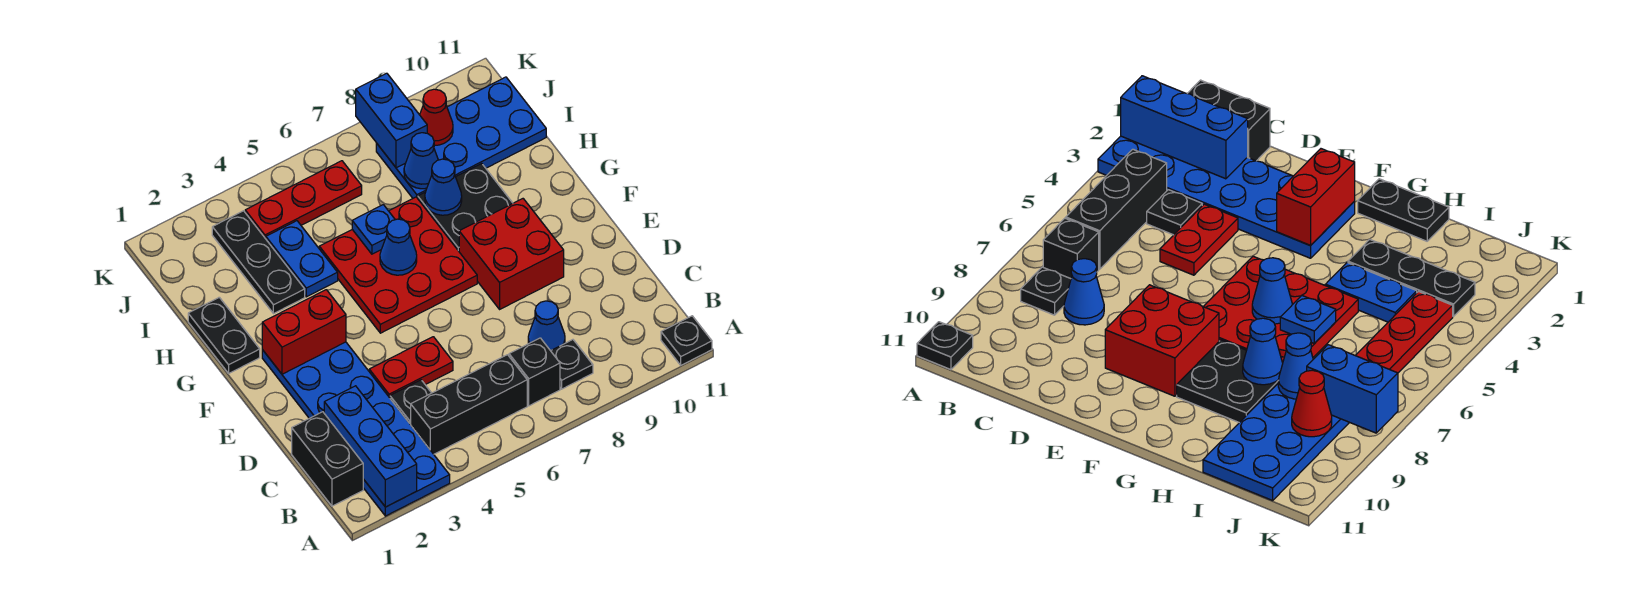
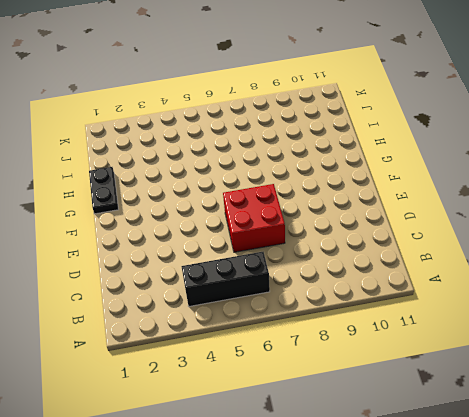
red 2x2 brick [223,184,285,252] -> red 2x2 brick moved to [459,199,564,309]
none -> blue 2x6 plate [262,342,450,516]
none -> black 1x1 plate [661,316,712,365]
none -> black 1x2 brick [292,412,363,506]

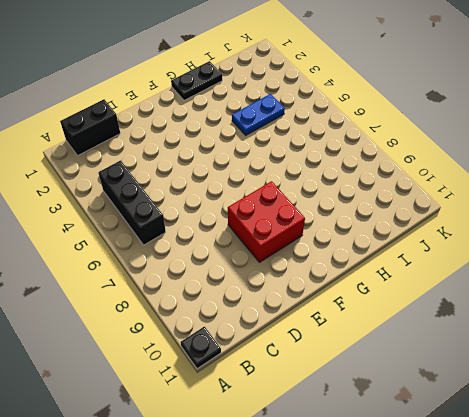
none -> blue 2x6 plate [262,342,450,516]
none -> black 1x1 brick [509,338,560,406]
none -> black 1x1 plate [551,340,593,389]

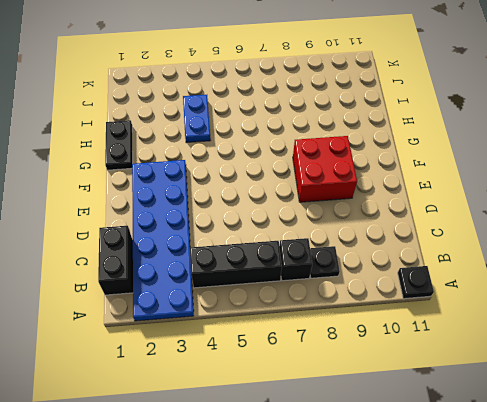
none -> black 1x1 plate [390,380,431,425]
none -> blue 1x1 cone [528,301,565,351]
none -> red 1x2 plate [369,337,453,398]

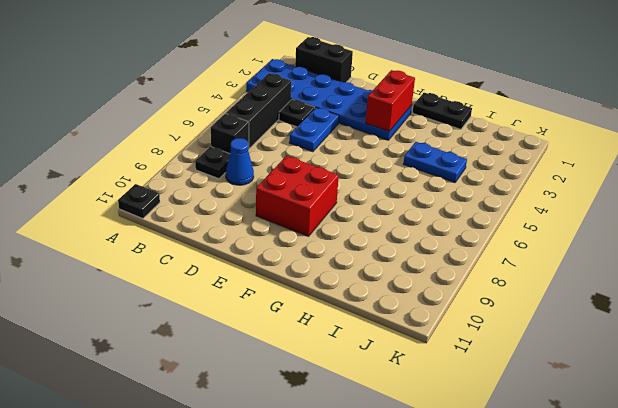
blue 1x2 plate [289,108,339,152] -> red 1x2 plate [369,337,453,398]
none -> red 3x3 plate [319,197,477,333]
none -> black 2x2 plate [418,164,513,251]
none -> black 1x3 plate [212,211,305,314]

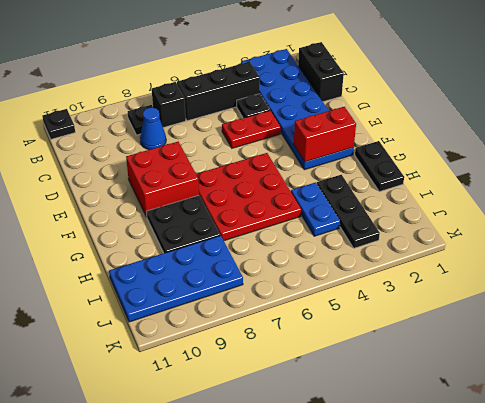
none -> red 1x3 plate [245,161,362,239]
none -> blue 1x3 brick [324,386,417,507]
none -> blue 1x1 cone [380,219,417,275]

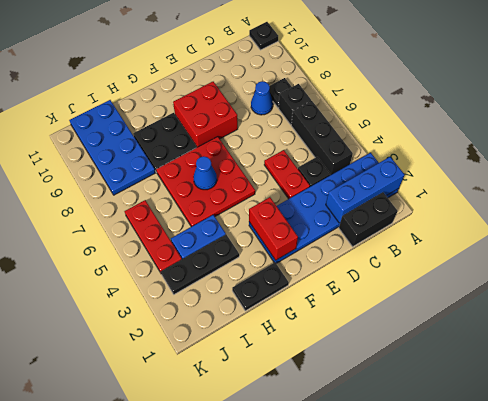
none -> blue 1x1 plate [352,205,395,254]
none -> blue 1x1 cone [425,159,462,215]
none -> blue 1x1 cone [404,133,438,189]

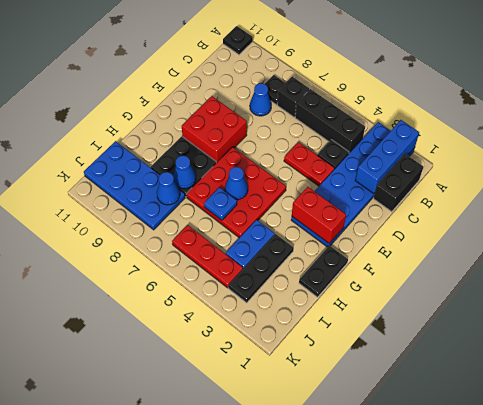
none -> blue 1x2 brick [356,73,427,168]
none -> red 1x1 cone [420,89,453,145]

